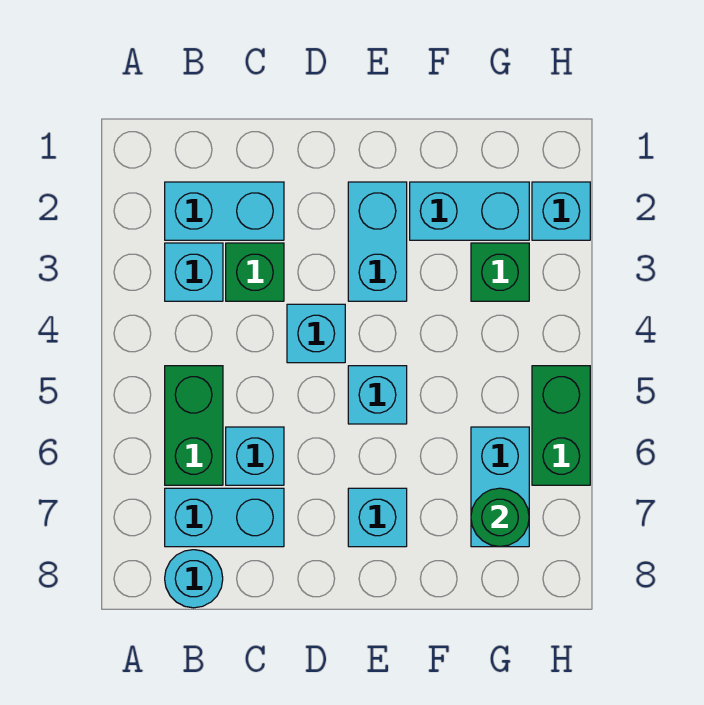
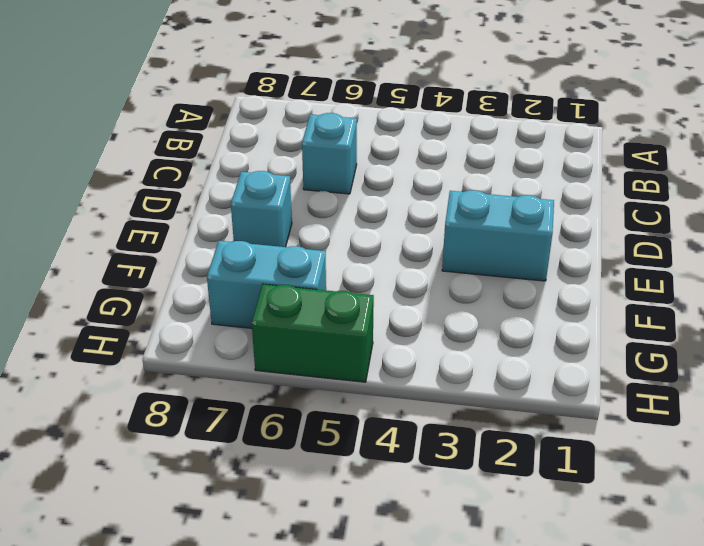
none -> cyan 1x2 brick [165,182,284,240]
none -> cyan 1x1 brick [165,243,223,301]
none -> green 1x2 brick [165,366,223,485]

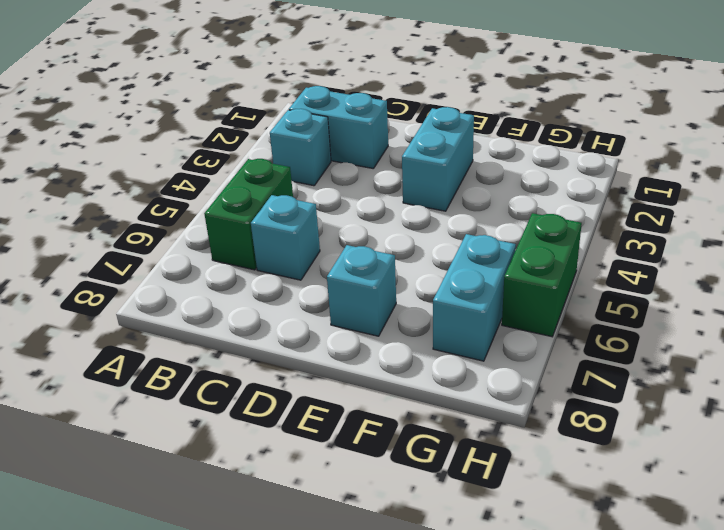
none -> cyan 1x2 brick [165,488,284,547]
none -> cyan 1x1 round brick [165,550,223,608]
none -> green 1x1 brick [226,243,284,301]

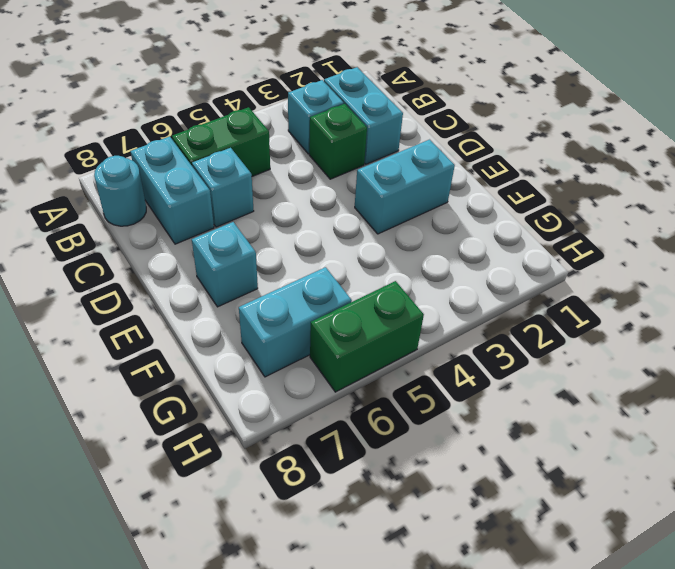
none -> cyan 1x1 brick [287,304,345,363]
none -> cyan 1x1 brick [348,366,407,424]
none -> cyan 1x2 brick [410,182,529,240]

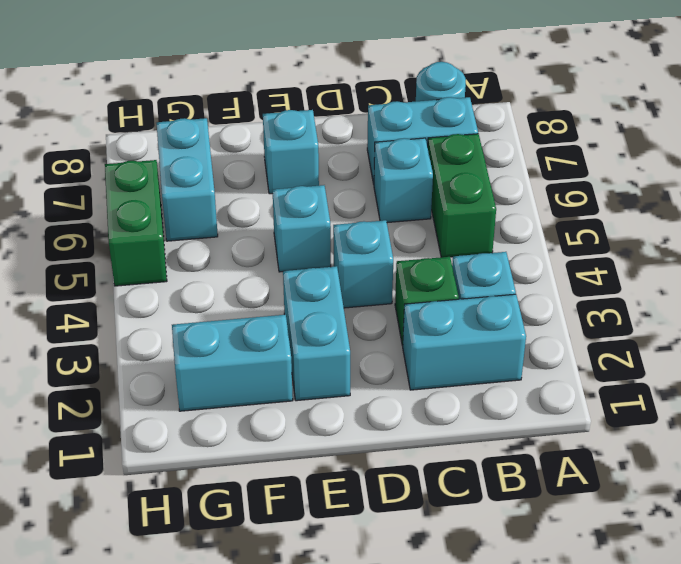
none -> green 1x1 brick [471,243,529,301]
none -> cyan 1x1 brick [532,182,590,240]
none -> green 1x1 round brick [471,488,529,547]

